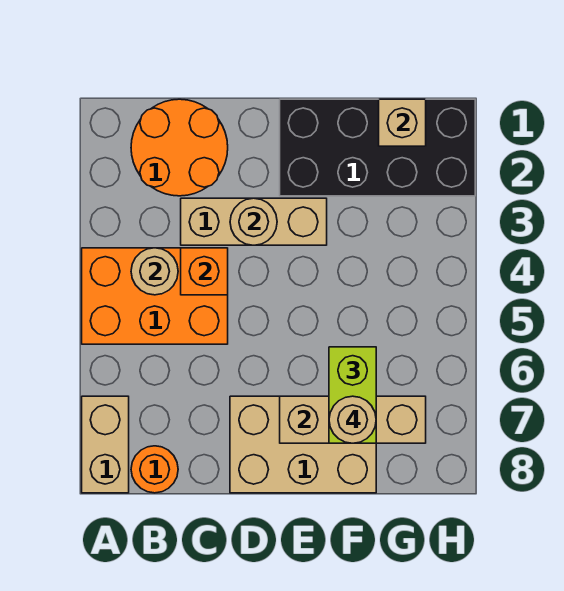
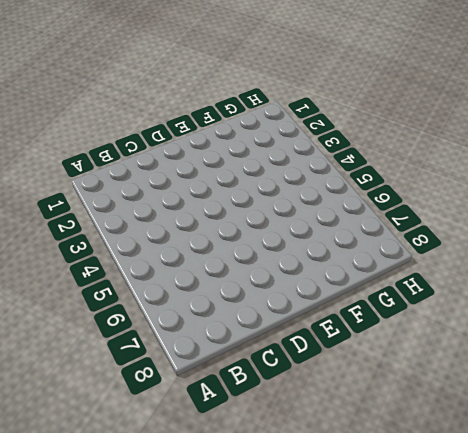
none -> orange 2x3 brick [82,248,228,344]
none -> tan 1x2 brick [82,396,129,493]
none -> orange 2x2 round brick [131,99,228,196]

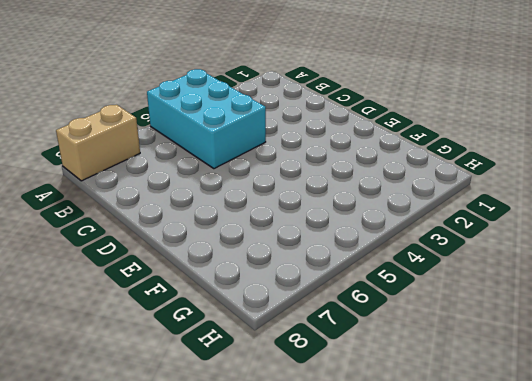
cyan 2x3 brick [147,69,266,169] -> orange 2x3 brick [82,248,228,344]
none -> orange 2x2 round brick [131,99,228,196]
none -> orange 1x1 round brick [131,446,178,493]
none -> tan 1x3 brick [181,198,327,245]

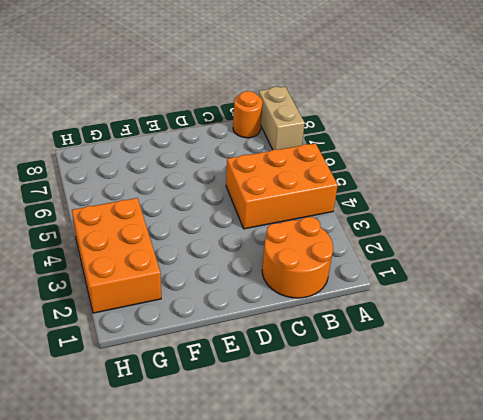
orange 2x3 brick [72,198,161,313] -> black 2x4 brick [280,99,475,196]
none -> tan 1x3 brick [181,198,327,245]
none -> tan 2x3 brick [230,396,376,493]
none -> tan 1x1 round brick [131,248,178,295]

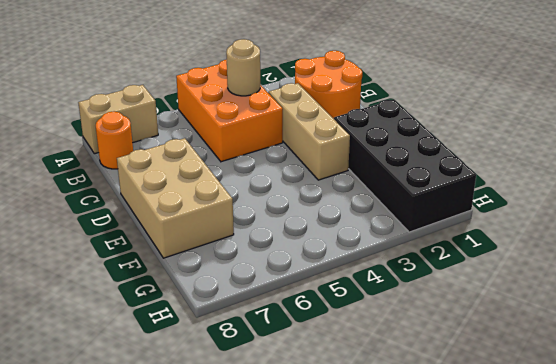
none -> orange 1x1 brick [181,248,228,295]
none -> tan 1x1 round brick [230,198,277,245]
none -> tan 1x3 brick [280,396,426,443]

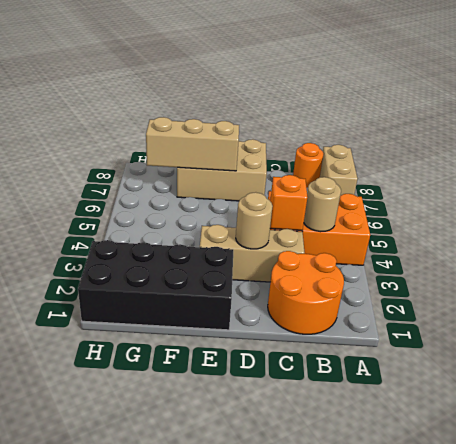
none -> tan 1x1 brick [379,99,426,146]
none -> lime 1x2 brick [329,347,376,443]
none -> tan 1x1 round brick [329,396,376,443]

